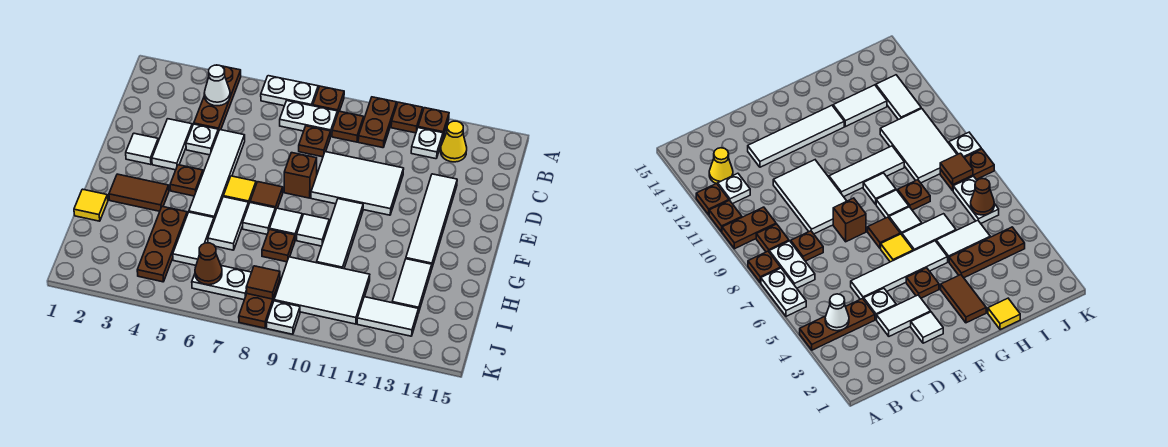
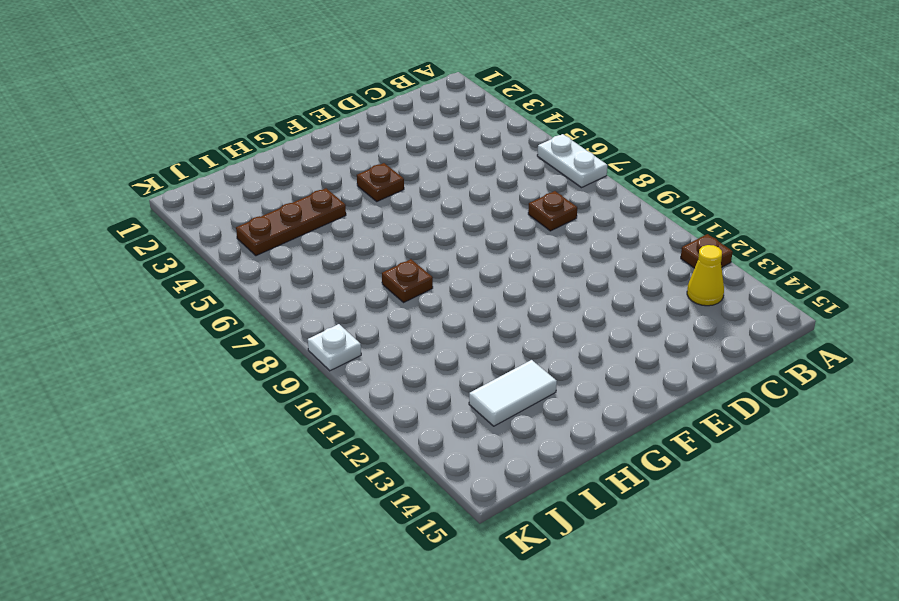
none -> brown 1x3 plate [194,66,241,132]
none -> brown 1x1 plate [313,86,344,114]
none -> brown 1x2 plate [358,97,397,148]
none -> brown 1x1 plate [391,102,423,133]

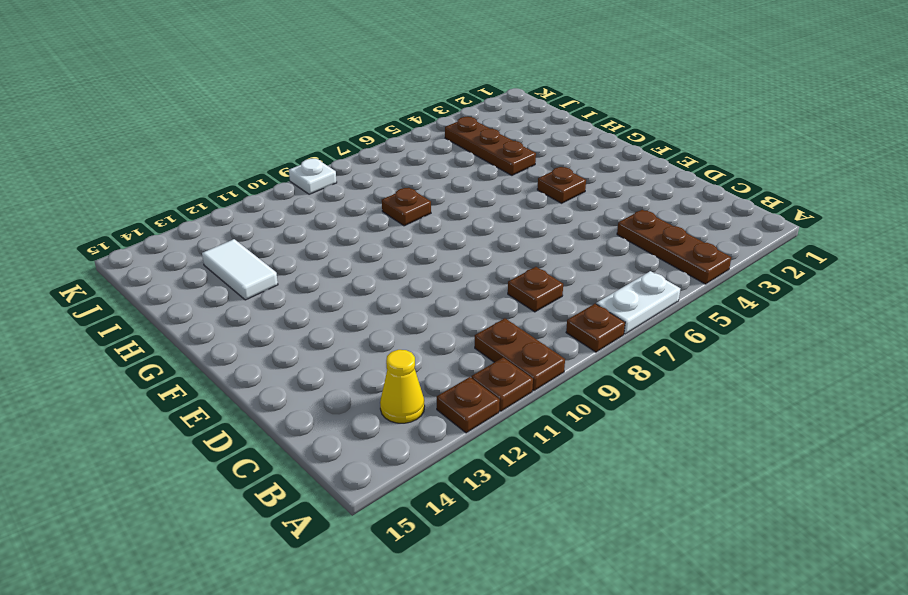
none -> white 1x2 plate [280,101,337,135]
none -> brown 1x1 plate [332,111,364,142]
none -> white 1x1 plate [411,128,443,159]
none -> white 1x2 tile [152,119,192,170]

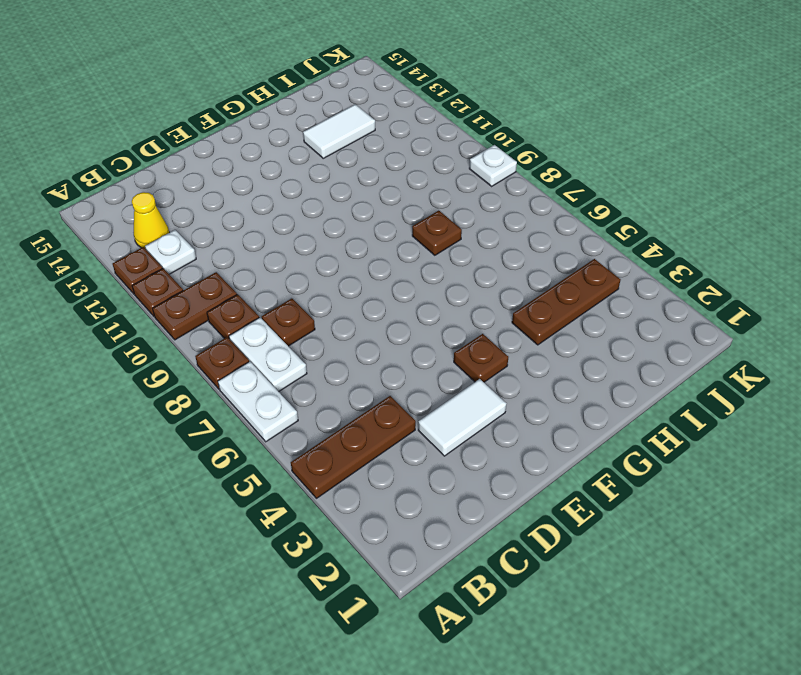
none -> white 1x1 plate [186,124,218,155]
none -> white 1x4 tile [189,130,245,220]
none -> white 2x3 tile [311,152,404,215]
none -> white 1x4 tile [406,174,457,270]

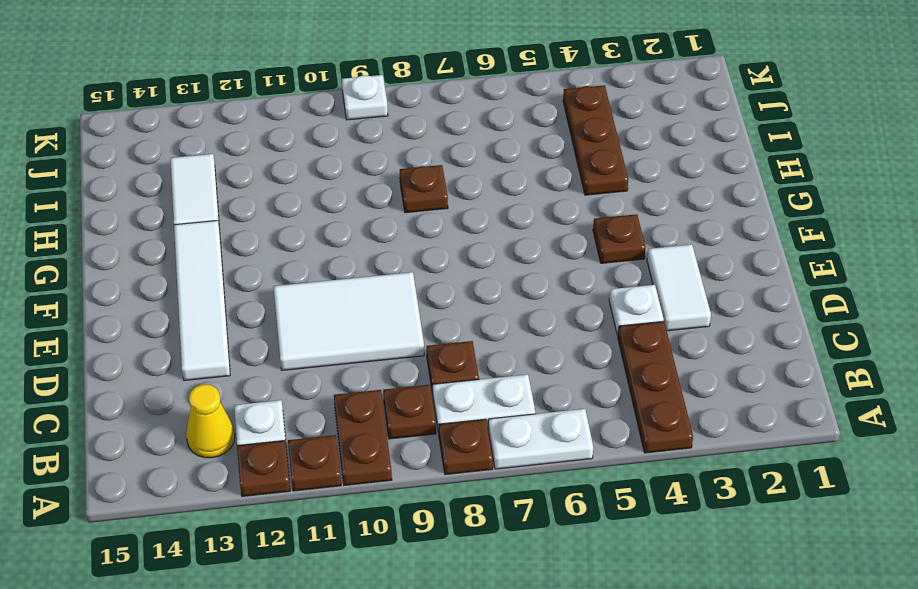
none -> white 1x4 tile [189,130,245,220]
none -> white 1x1 tile [126,133,158,165]
none -> brown 1x1 brick [284,153,317,198]
none -> yellow 1x1 tile [223,176,256,203]

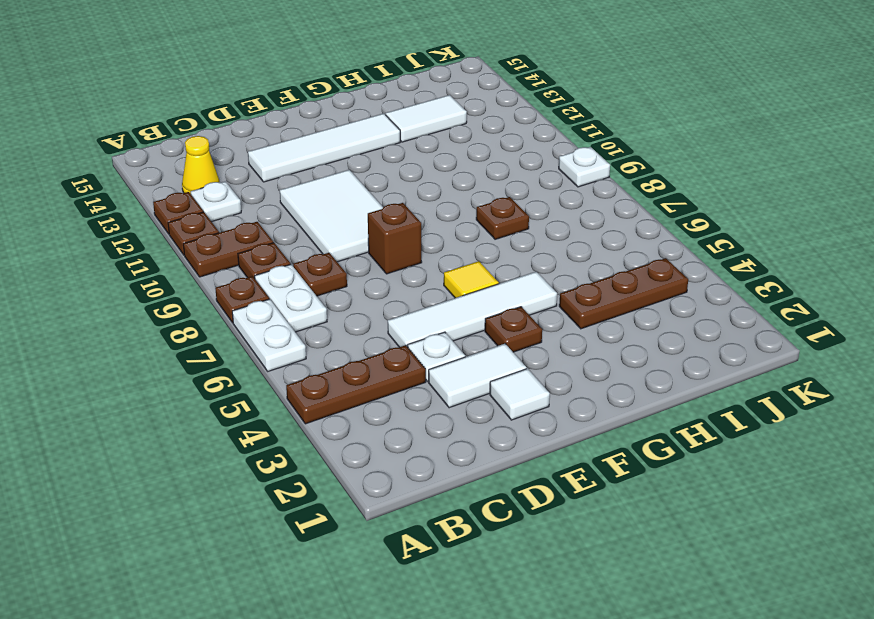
none -> brown 1x1 tile [250,182,283,211]
none -> white 1x3 tile [317,199,363,269]
none -> brown 1x2 tile [109,174,169,211]
none -> white 1x2 tile [208,197,249,250]

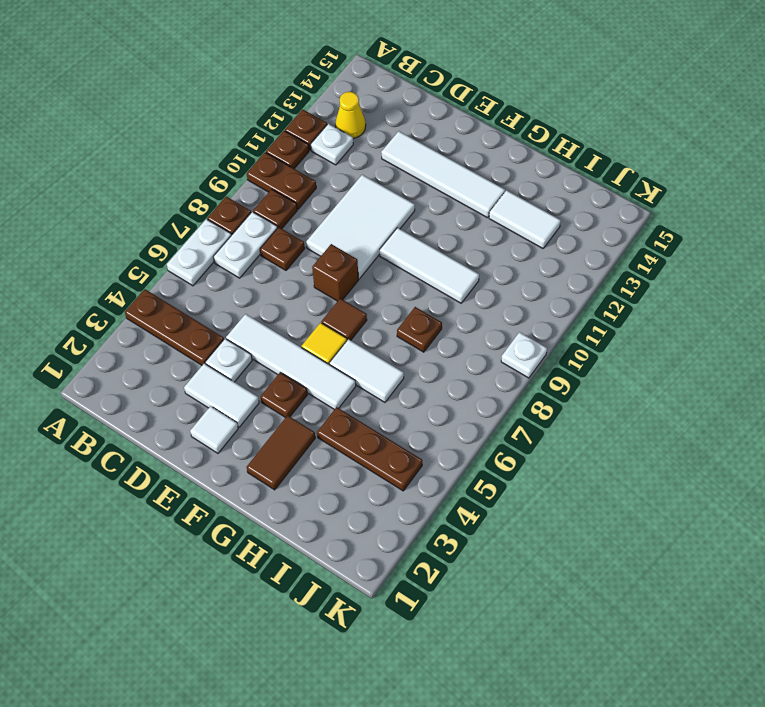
none -> white 1x1 tile [243,203,275,234]
none -> white 1x1 tile [270,208,302,240]
none -> white 1x1 tile [297,214,329,246]
none -> yellow 1x1 tile [74,189,108,221]

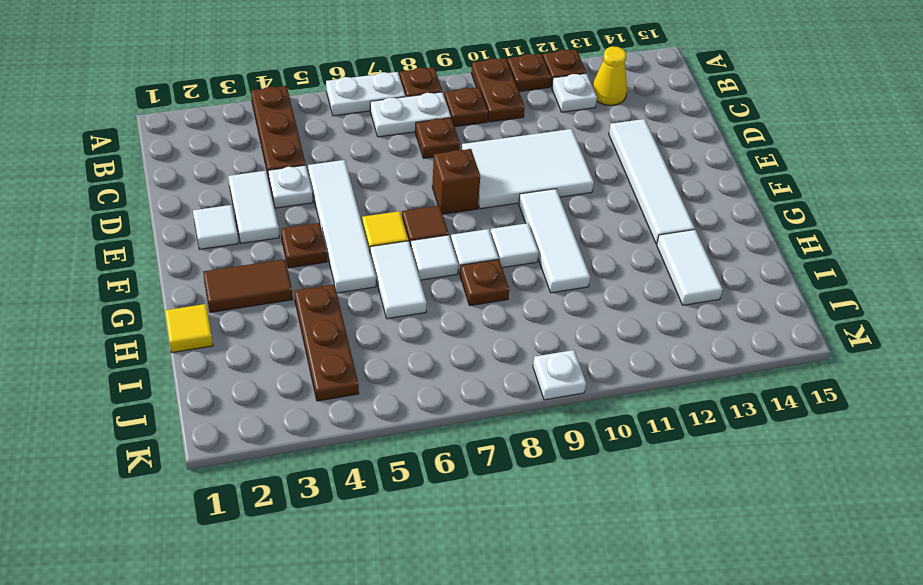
none -> white 1x2 tile [173,212,214,265]
none -> white 2x3 tile [274,257,370,324]
none -> white 1x2 plate [192,266,252,300]
none -> brown 1x2 plate [239,280,280,328]

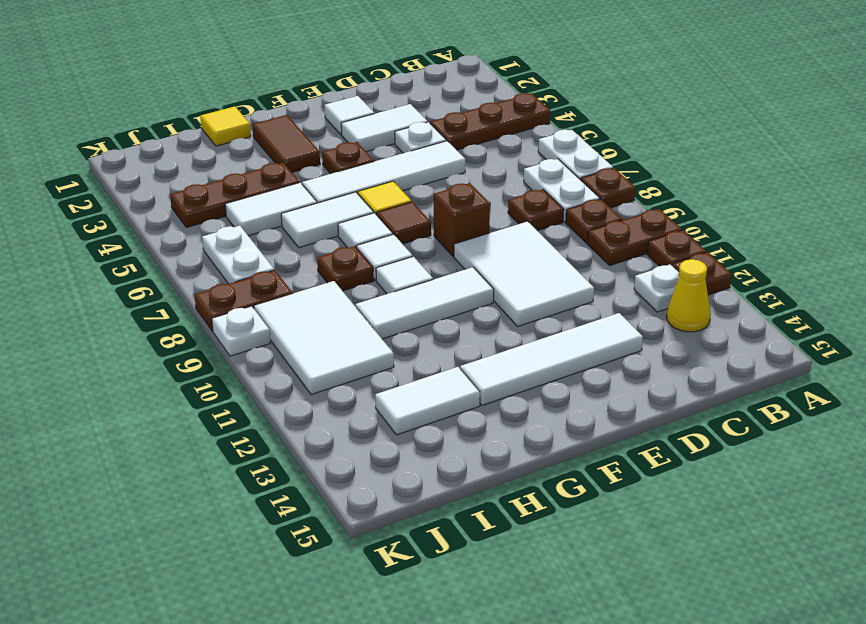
none -> white 1x2 tile [357,297,419,336]
none -> white 1x1 cone [204,65,230,106]
none -> brown 1x1 cone [195,243,222,285]
none -> brown 1x1 tile [246,266,280,299]

